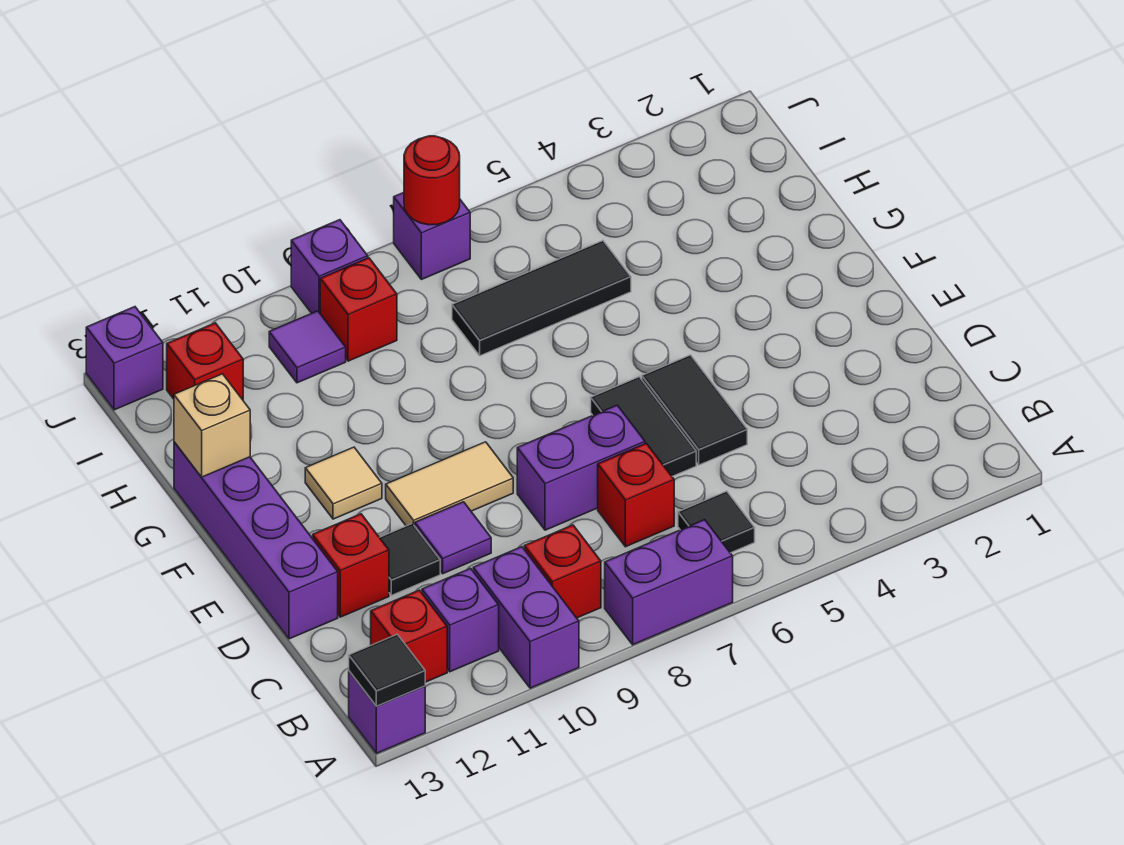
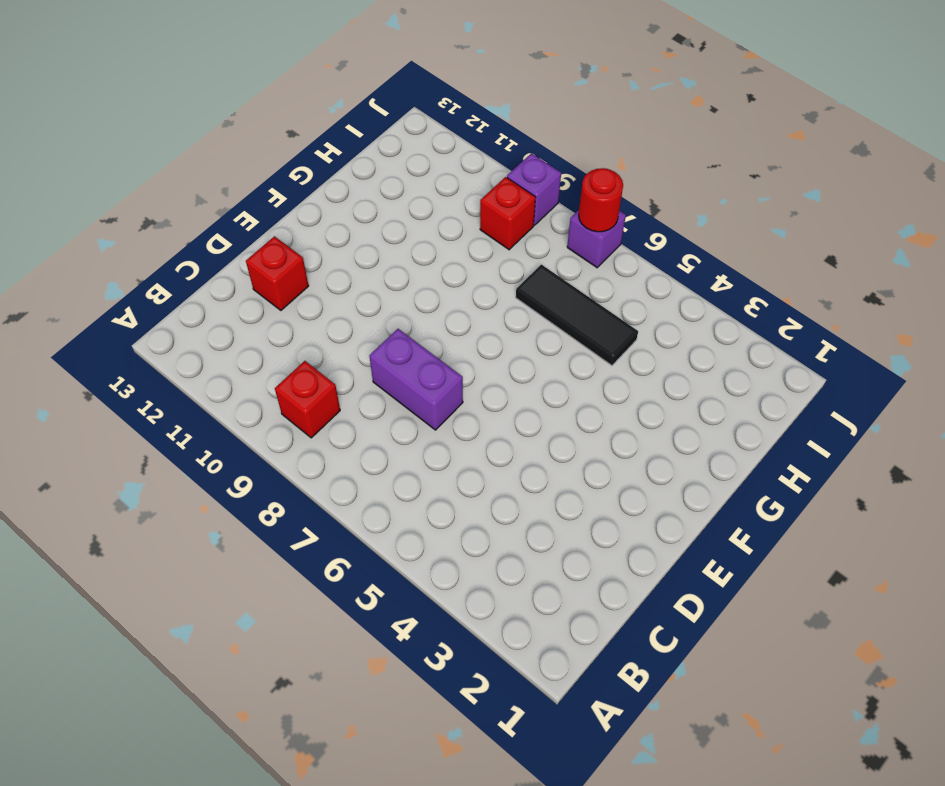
none -> purple 1x2 brick [605,520,733,645]
none -> purple 1x2 brick [473,547,579,688]
none -> purple 1x1 brick [349,671,425,753]

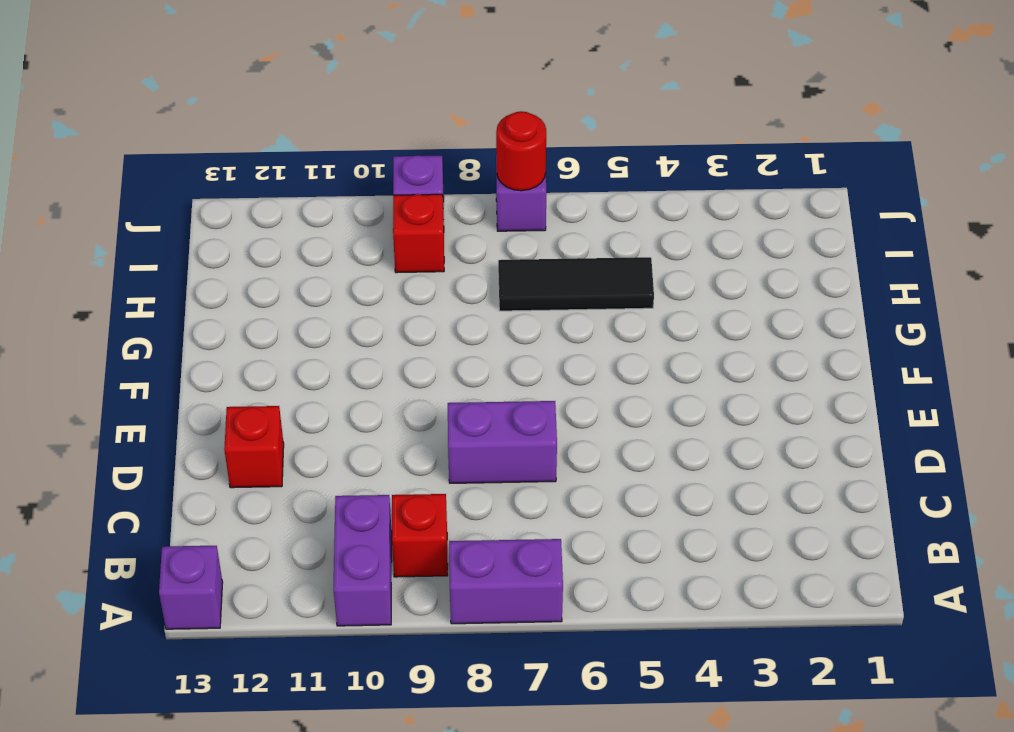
none -> black 1x1 tile [678,491,755,553]
none -> purple 1x1 brick [422,568,499,672]
none -> red 1x1 brick [371,590,447,682]

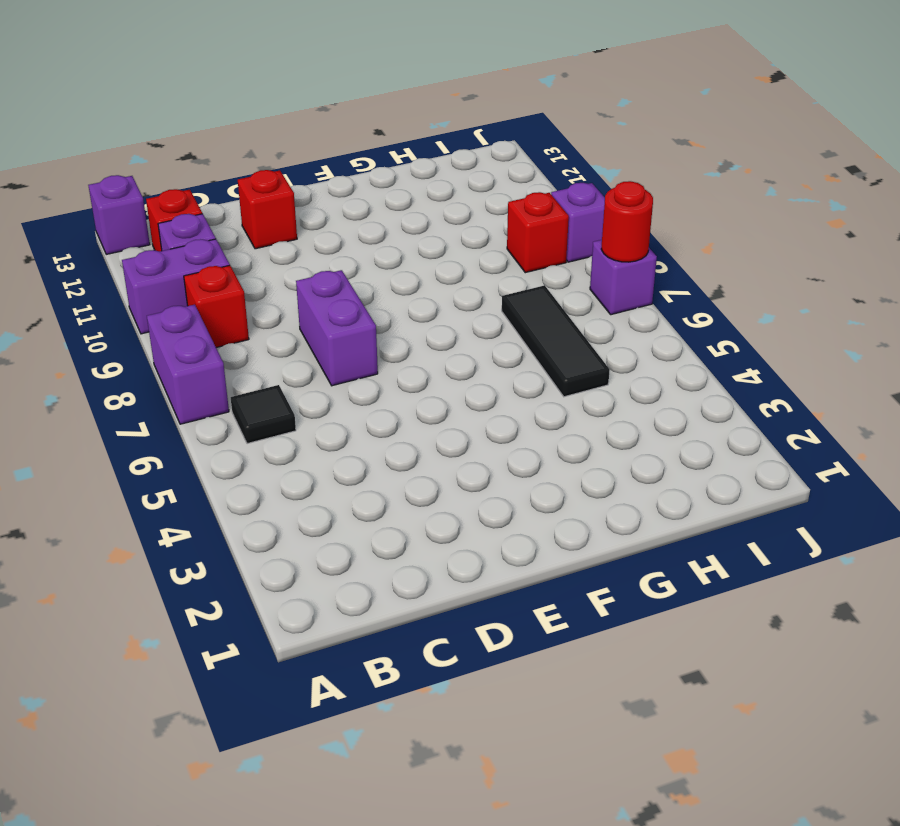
none -> red 1x1 brick [598,443,674,547]
none -> black 1x2 tile [642,355,747,465]
none -> black 1x2 tile [591,377,696,476]

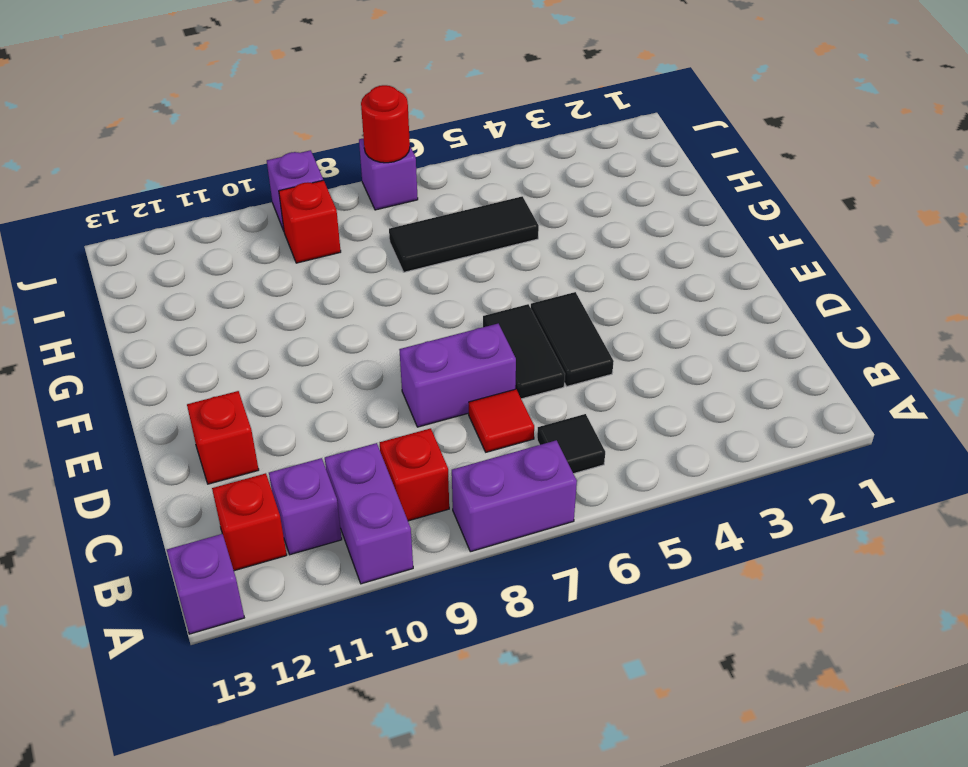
red 1x1 tile [469,389,534,452] -> red 1x1 brick [598,443,674,547]
none -> purple 1x1 tile [415,502,491,574]
none -> black 1x1 tile [380,524,440,595]
none -> purple 1x4 brick [174,442,338,639]

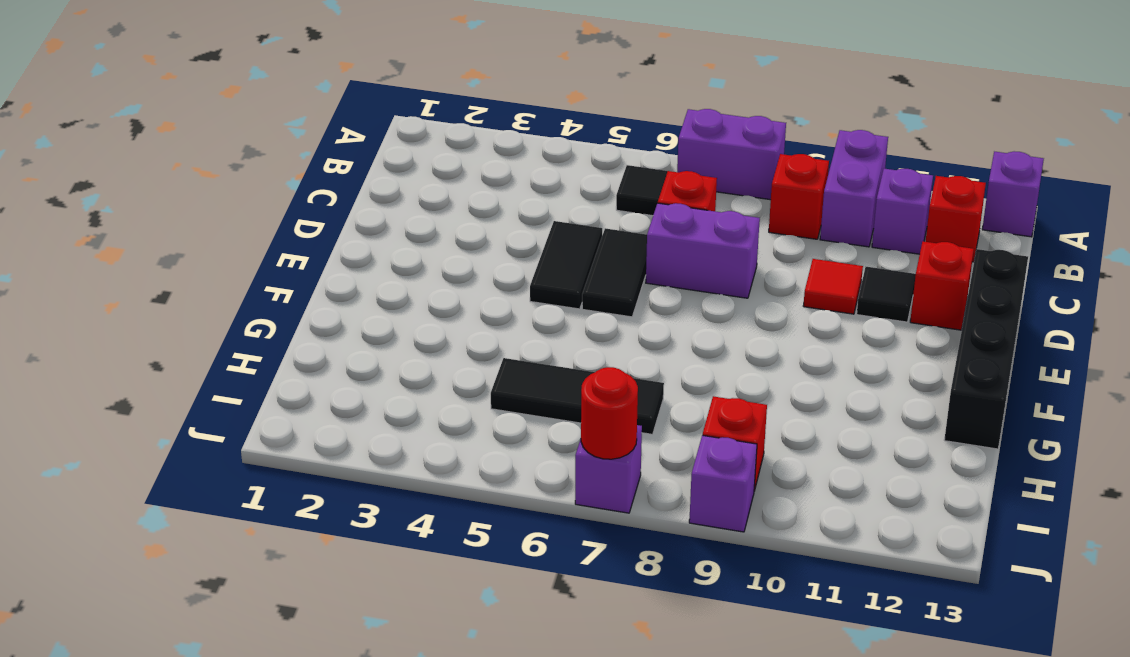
red 1x1 tile [803,259,863,314] -> purple 1x1 tile [415,502,491,574]
black 1x4 brick [944,249,1028,449] -> purple 1x4 brick [174,442,338,639]
none -> tan 1x2 tile [386,442,513,526]
none -> tan 1x1 tile [305,447,382,519]
none -> purple 1x1 tile [269,311,346,383]

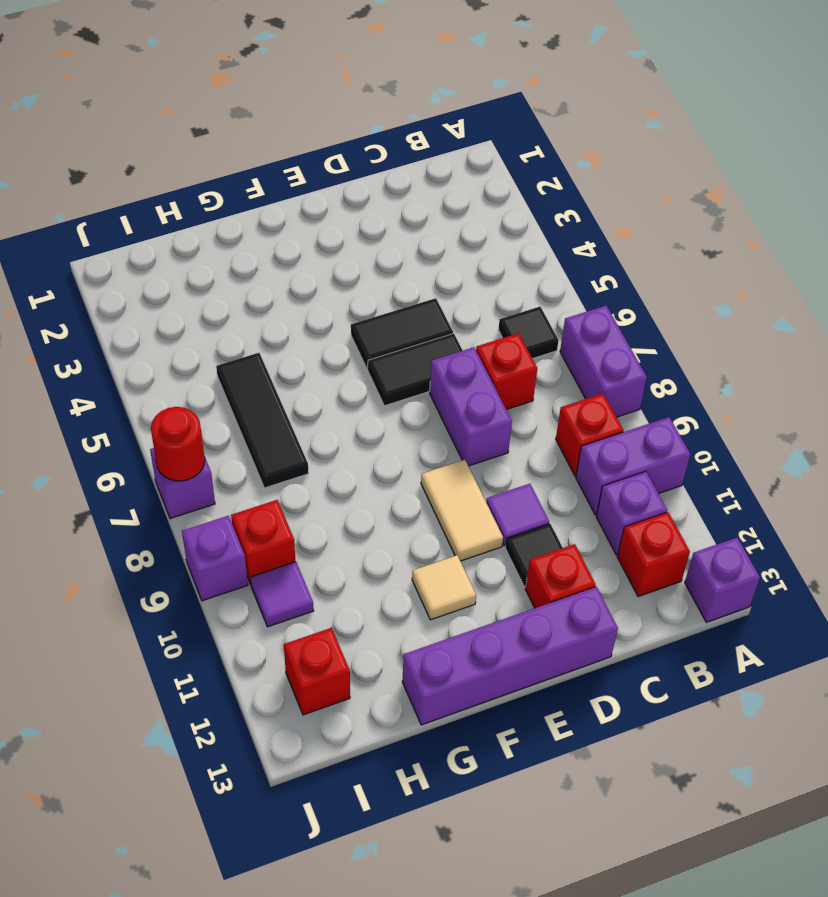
none -> purple 1x1 brick [86,307,163,410]
none -> black 1x1 tile [349,634,425,706]
none -> tan 1x1 brick [174,374,250,477]

